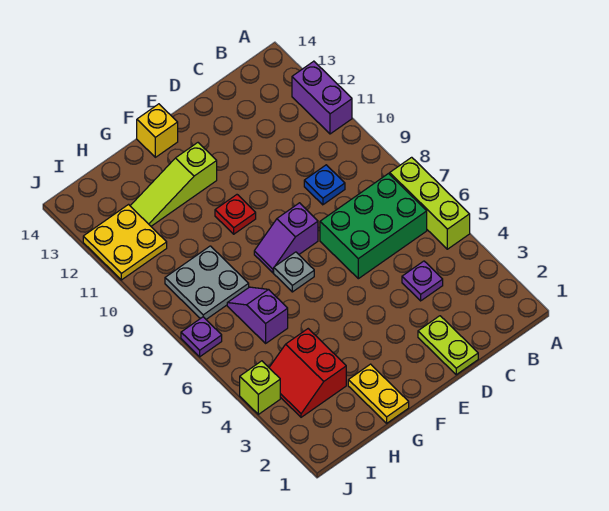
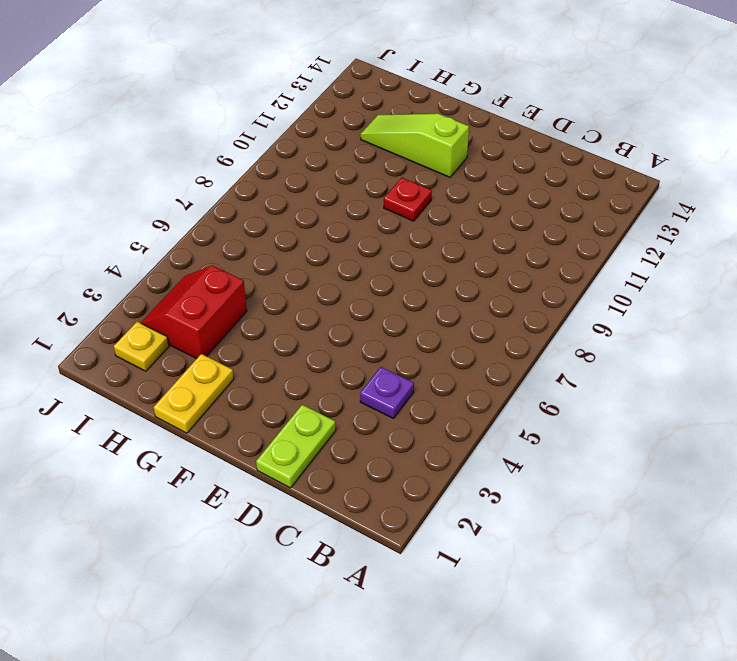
yellow 1x1 plate [114,322,169,371] -> none
none -> lime 1x3 brick [390,157,470,249]
none -> purple 1x2 brick [292,61,352,134]
none -> green 2x3 brick [320,174,427,279]

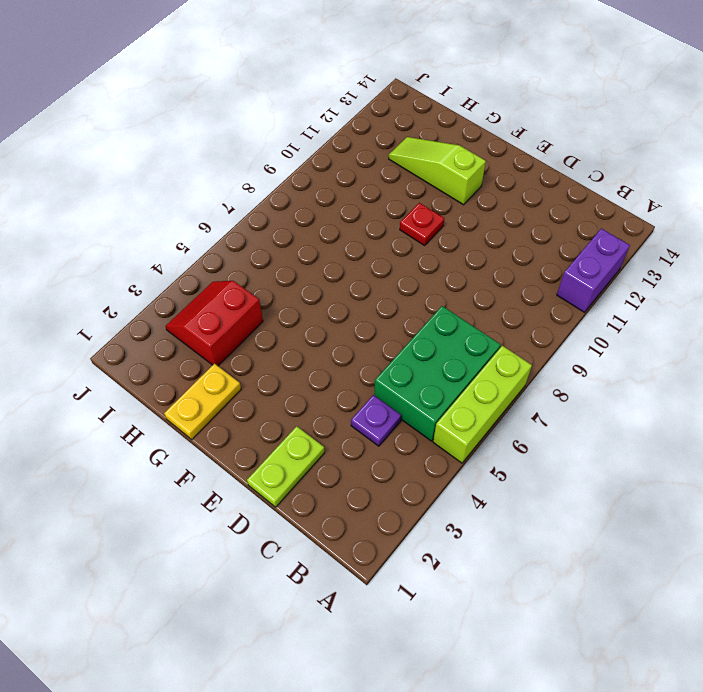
green 2x3 brick [374,306,501,441] -> green 2x3 brick turned to [320,174,427,279]
none -> blue 1x1 plate [304,165,345,205]
none -> purple 1x2 slope [254,203,318,273]
none -> grey 1x1 plate [274,252,314,292]

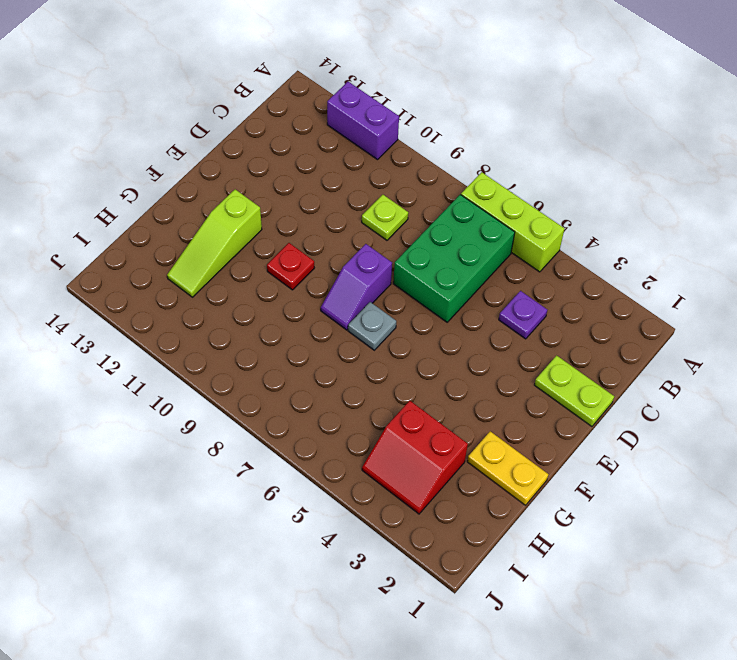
lime 1x1 plate [362,195,408,240] -> blue 1x1 plate [304,165,345,205]
none -> yellow 1x1 brick [137,104,178,157]
none -> purple 1x2 slope [227,287,288,343]
none -> grey 2x2 plate [165,246,249,319]

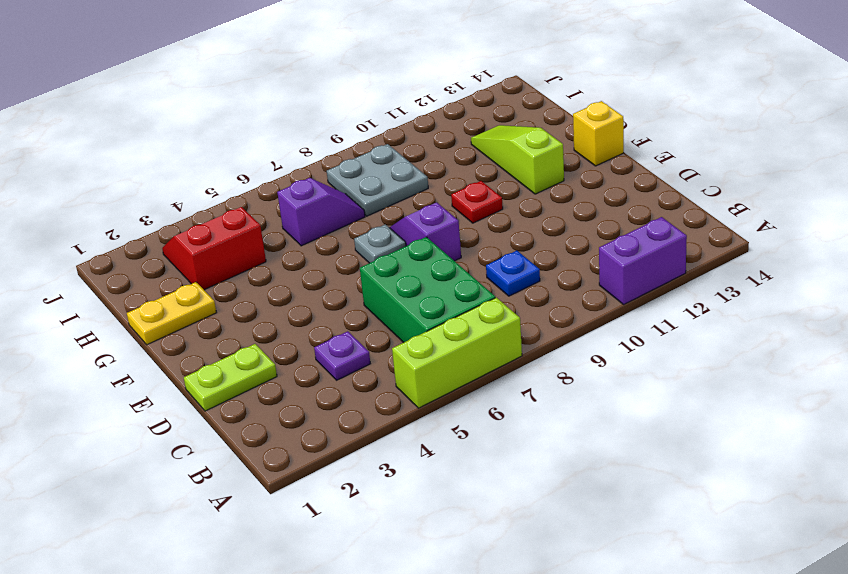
none -> yellow 2x2 plate [83,205,167,280]
none -> lime 1x1 brick [240,361,280,414]
none -> purple 1x1 plate [181,317,222,357]

